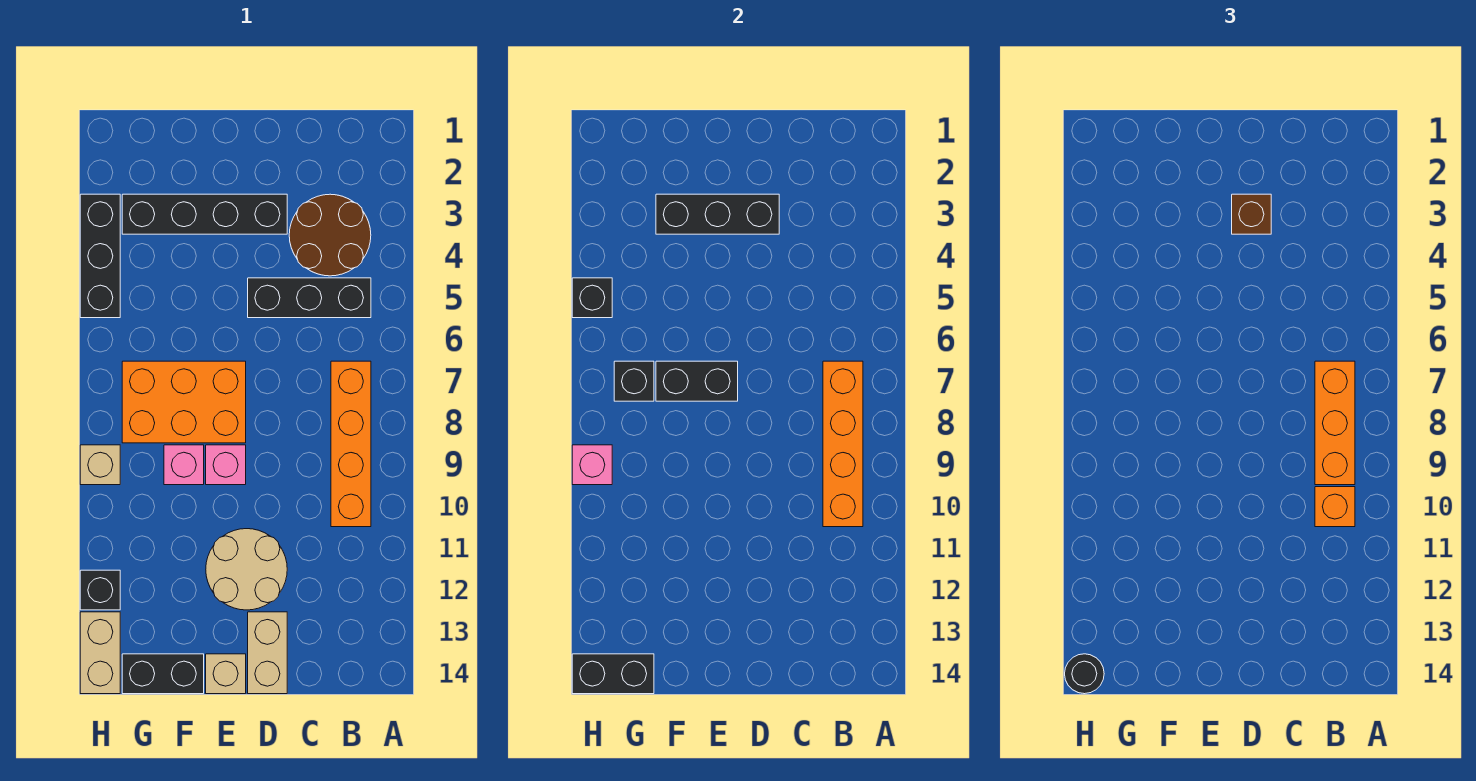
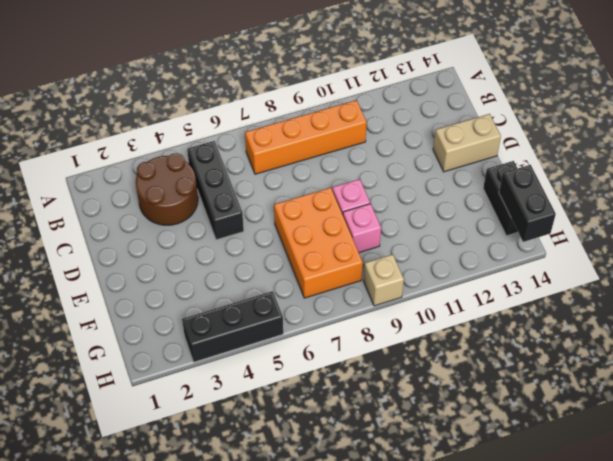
none -> black 1x4 brick [122,194,287,234]
none -> tan 2x2 round brick [206,529,287,610]
none -> tan 1x1 brick [206,654,246,694]

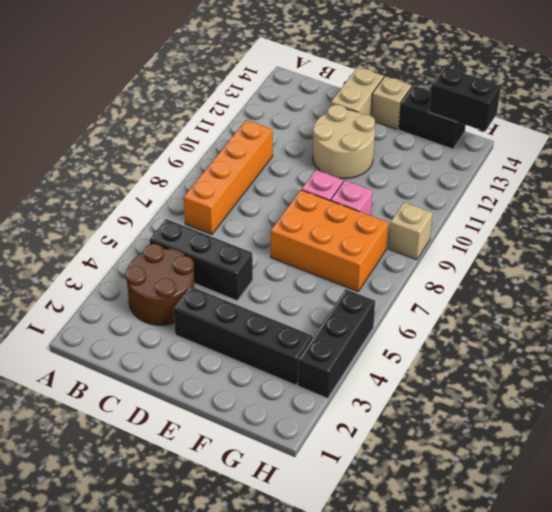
none -> black 1x1 brick [80,570,120,610]
none -> tan 1x2 brick [80,612,120,694]
none -> orange 1x4 brick [823,361,863,527]

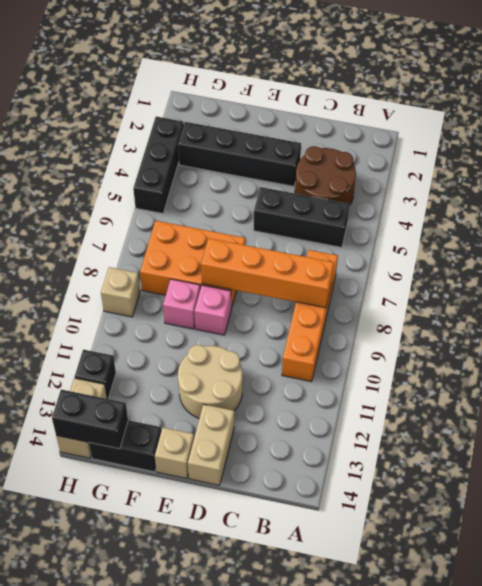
orange 1x4 brick [201,238,334,308] -> orange 1x4 brick turned to [823,361,863,527]
none -> black 1x3 brick [656,194,779,234]
none -> black 1x2 brick [656,361,738,401]
none -> black 1x1 brick [614,361,654,401]

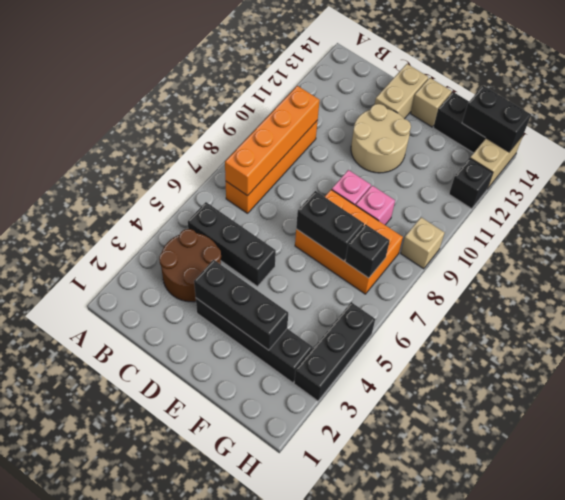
none -> black 1x1 brick [572,278,612,318]
none -> pink 1x1 brick [572,445,612,485]
none -> orange 1x3 brick [1315,361,1355,485]

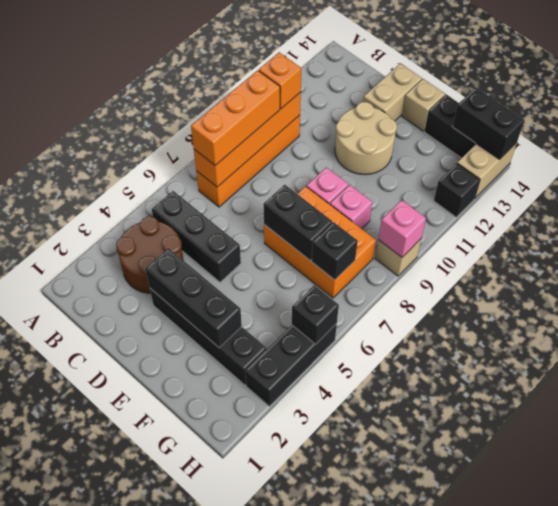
none -> brown 1x1 brick [1232,194,1271,234]
none -> black 1x1 round brick [1065,654,1104,694]

